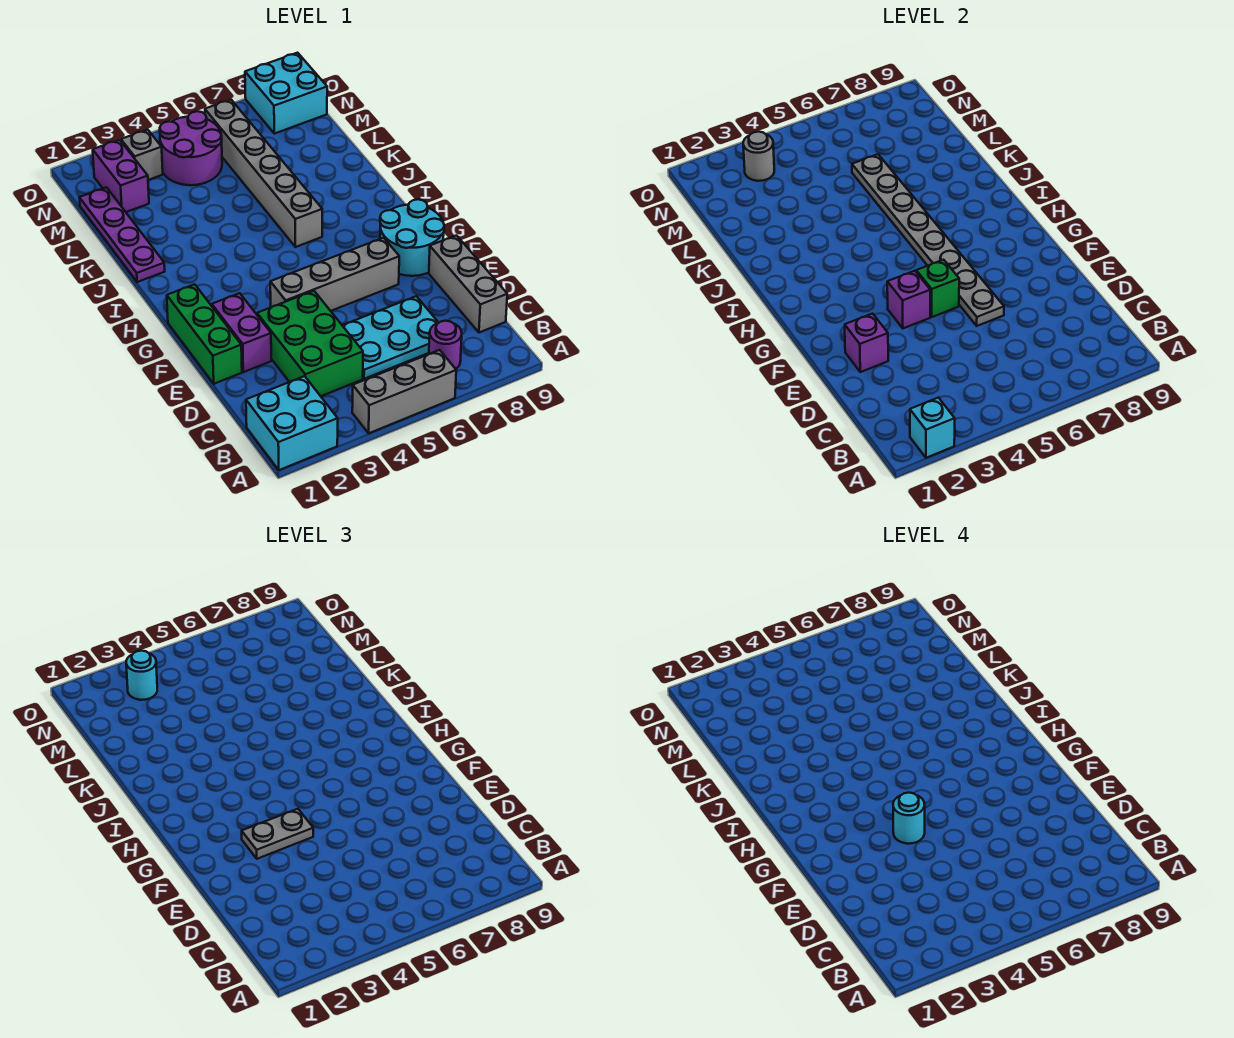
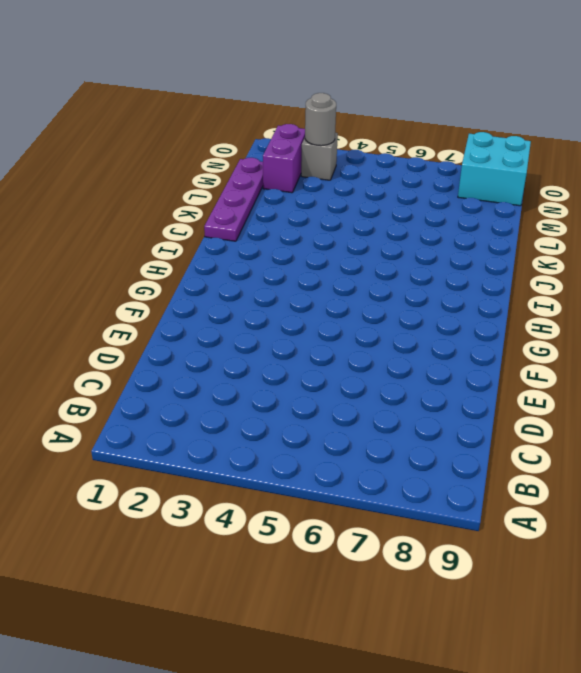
none -> cyan 2x2 brick [246,376,338,470]
none -> grey 1x3 brick [352,350,456,433]
none -> purple 1x1 round brick [429,321,462,369]

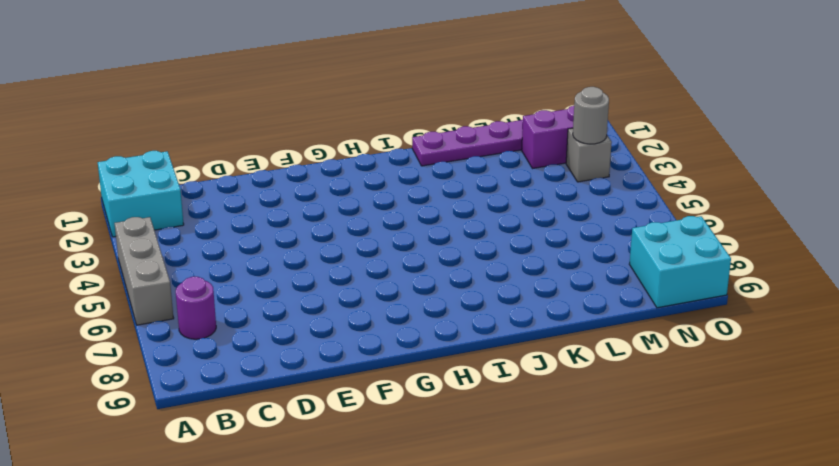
none -> green 2x3 brick [257,291,363,396]
none -> cyan 2x3 plate [342,296,439,379]
none -> grey 1x3 brick [429,235,507,333]

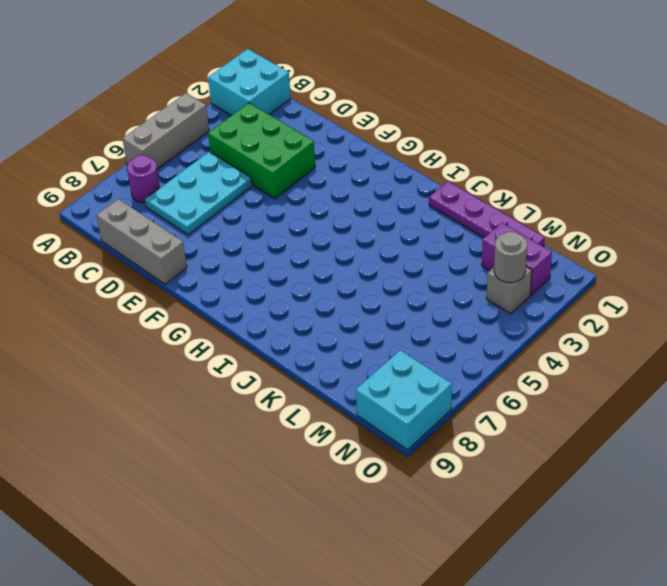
none -> green 1x3 brick [167,284,242,384]
none -> purple 1x2 brick [212,293,271,372]
none -> grey 1x4 brick [270,238,399,311]

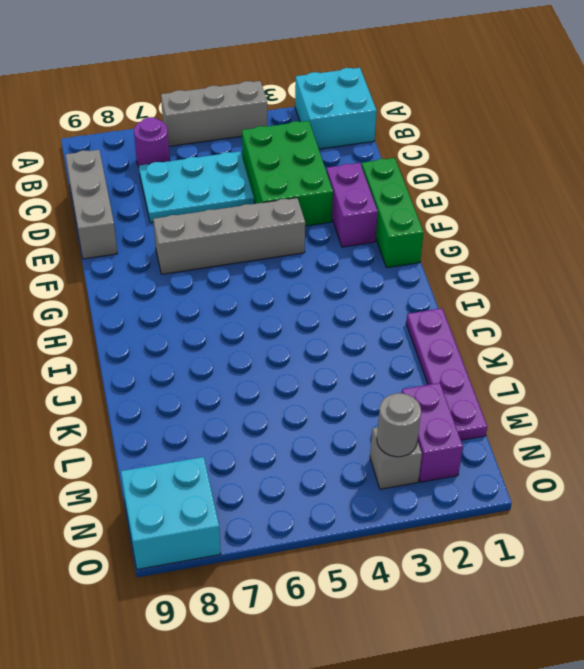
none -> cyan 2x2 round brick [380,199,444,276]
none -> grey 1x6 brick [205,100,322,247]
none -> purple 2x2 round brick [160,111,222,185]

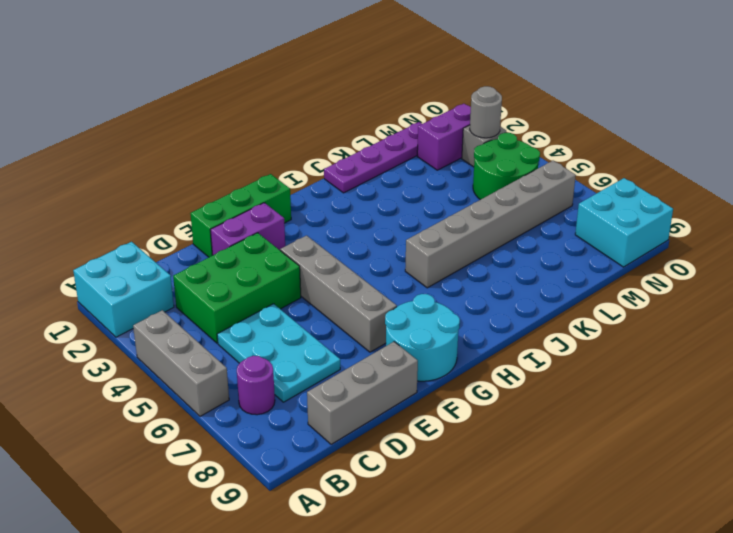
green 2x2 round brick [473,133,540,200] -> purple 2x2 round brick [160,111,222,185]
none -> cyan 1x1 brick [910,398,955,458]
none -> purple 1x1 brick [845,314,888,372]
none -> grey 1x8 plate [852,154,1004,326]

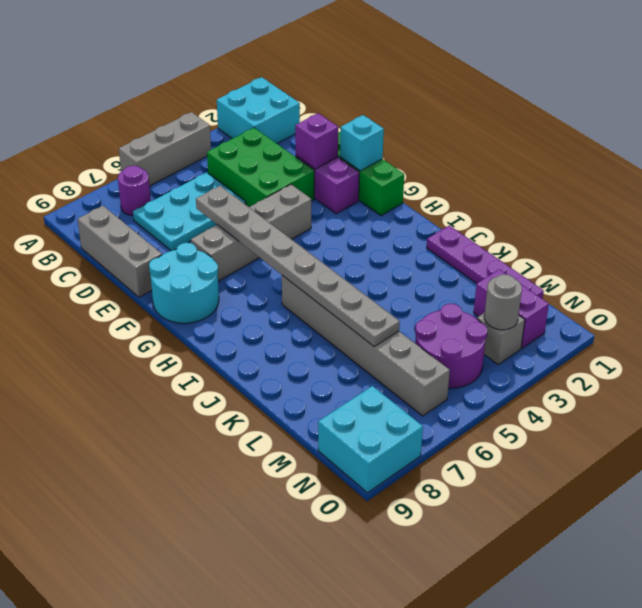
cyan 1x1 brick [340,115,384,171] -> cyan 1x1 brick moved to [910,398,955,458]
none -> purple 1x1 brick [887,271,930,328]
none -> green 1x1 brick [916,260,959,317]
none -> grey 1x2 plate [242,809,313,859]

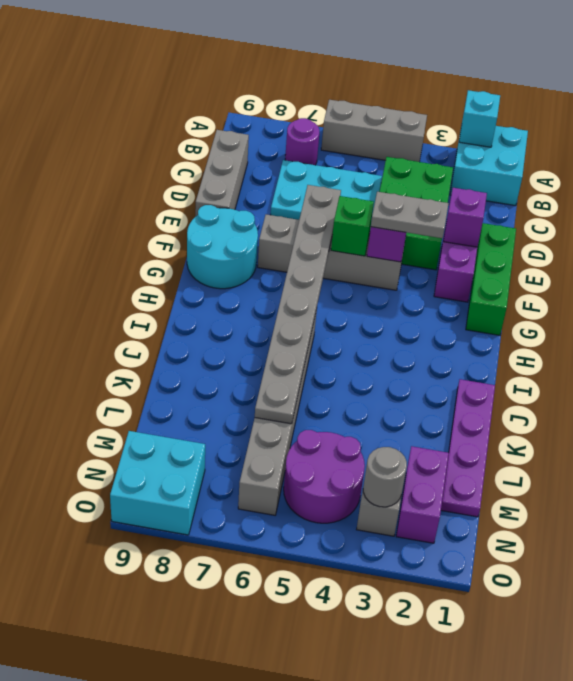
none -> cyan 1x1 round brick [126,651,157,700]
none -> cyan 1x1 round brick [893,793,925,844]

